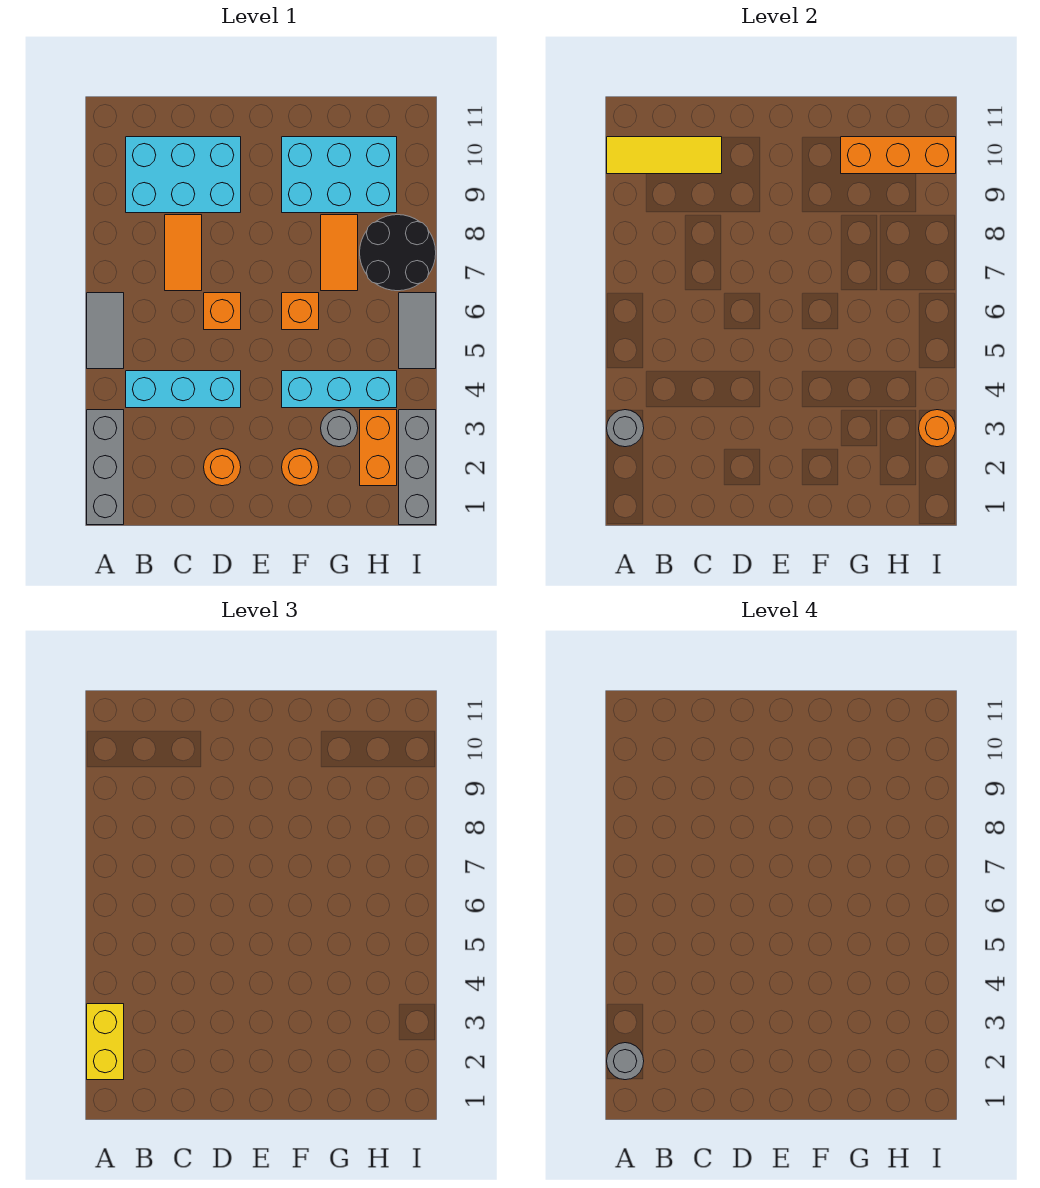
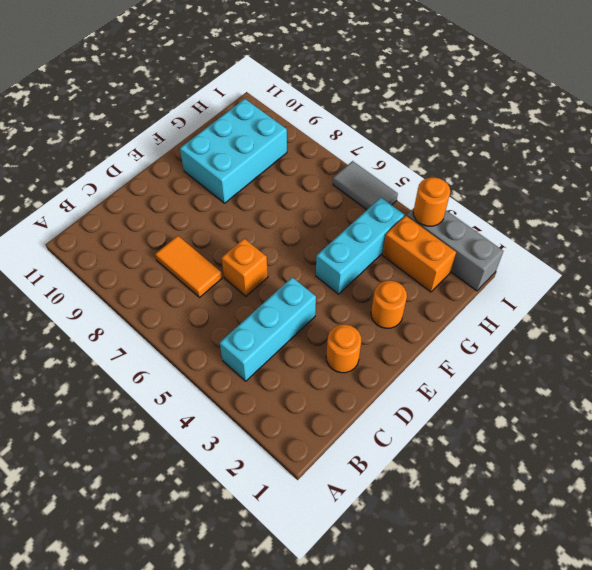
none -> grey 1x3 brick [87,410,124,525]
none -> grey 1x2 tile [87,293,124,369]
none -> cyan 2x3 brick [126,137,241,213]

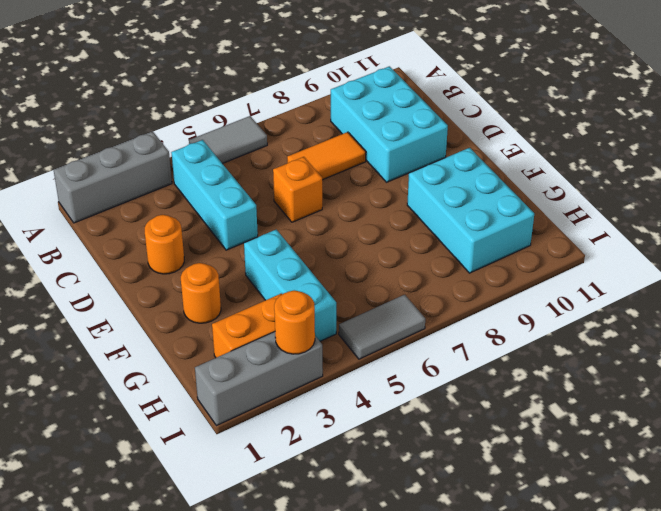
none -> orange 1x1 brick [282,293,319,330]
none -> grey 1x1 round brick [321,410,358,447]
none -> orange 1x2 tile [321,215,358,291]

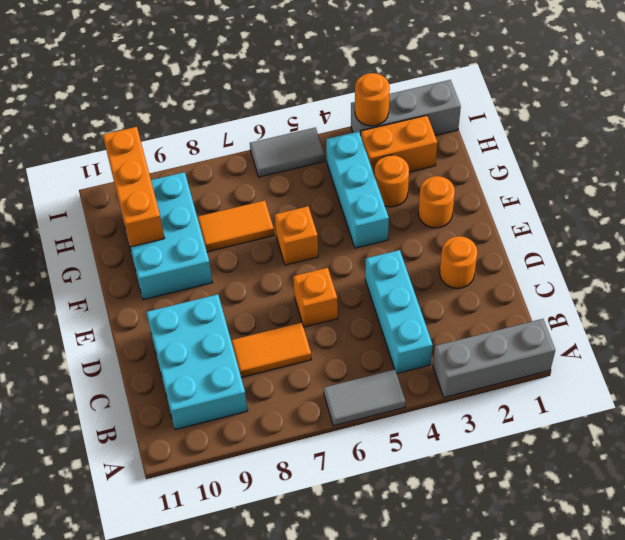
orange 1x1 round brick [374,155,409,207] -> grey 1x1 round brick [321,410,358,447]
none -> black 2x2 round brick [360,215,436,291]
none -> grey 1x1 round brick [607,410,644,447]
none -> yellow 1x3 tile [607,137,722,174]

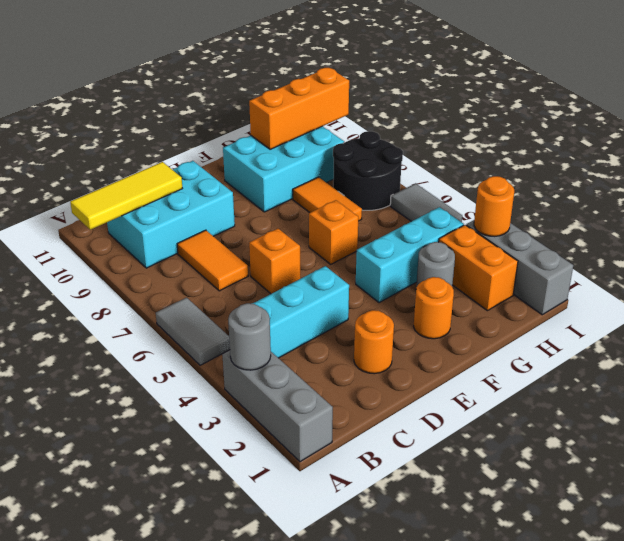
none -> yellow 1x2 brick [87,1004,124,1080]
none -> grey 1x1 round brick [607,1043,644,1080]

